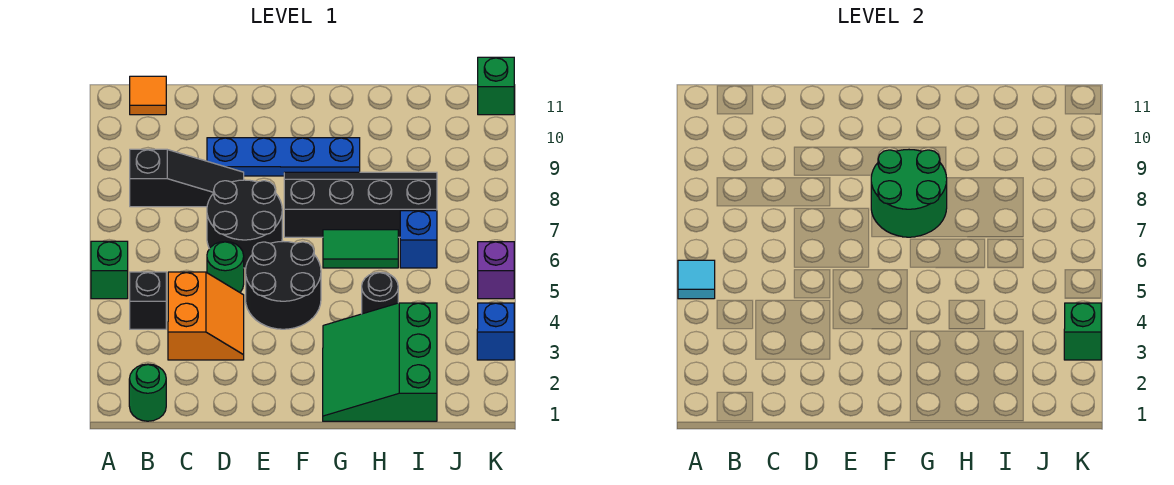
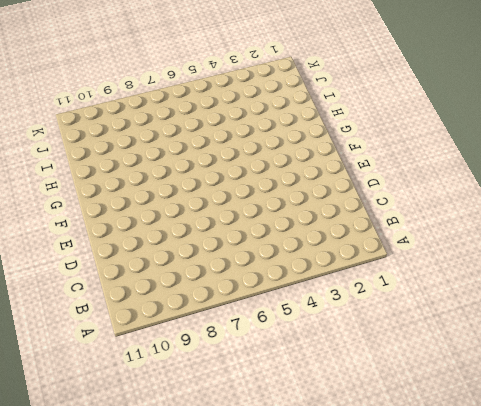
none -> green 1x1 brick [91,241,128,299]
none -> green 1x1 round brick [129,364,166,421]
none -> black 1x1 brick [130,272,166,329]

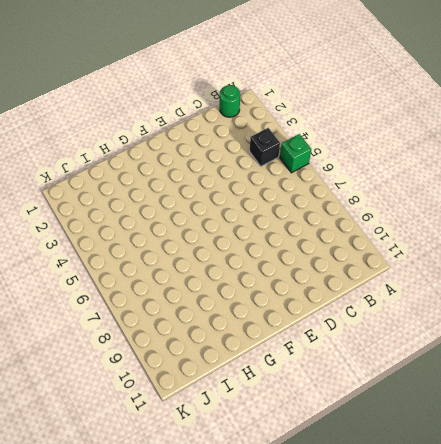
none -> black 1x3 slope [130,149,244,207]
none -> orange 1x1 tile [130,76,166,115]
none -> orange 2x2 slope [168,272,244,360]

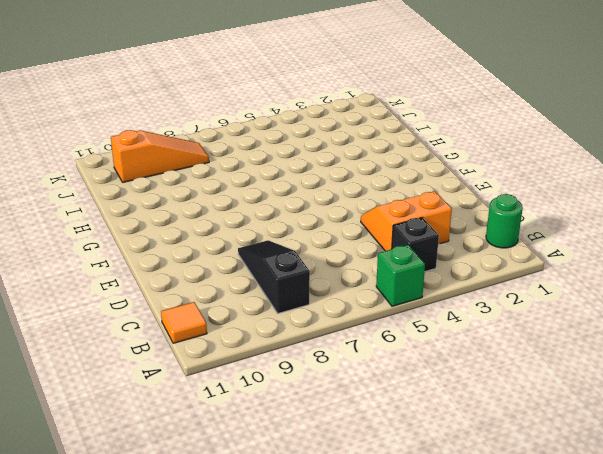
orange 1x3 slope [111,130,209,182] -> none
none -> green 1x1 round brick [207,242,244,292]
none -> black 2x2 round brick [207,180,282,268]
none -> blue 1x4 plate [207,138,360,176]

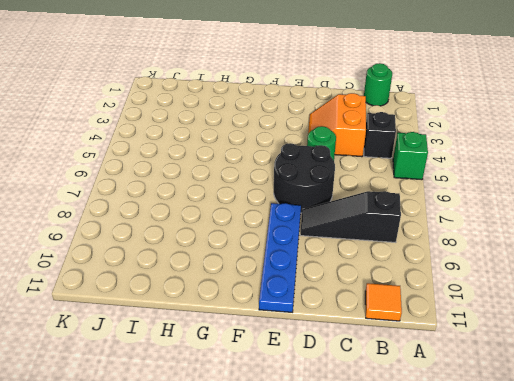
blue 1x4 plate [259,203,301,312] -> blue 1x4 plate turned to [207,138,360,176]
none -> black 2x2 round brick [246,241,321,329]
none -> black 2x4 slope [284,172,437,237]
none -> green 3x3 slope [323,303,437,421]

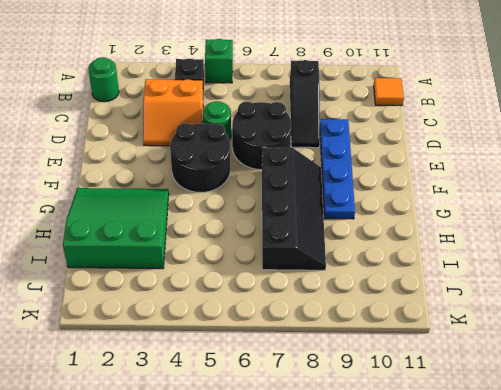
none -> green 1x2 tile [323,230,398,268]
none -> black 1x1 round brick [362,272,398,314]
none -> blue 1x1 brick [400,211,437,268]

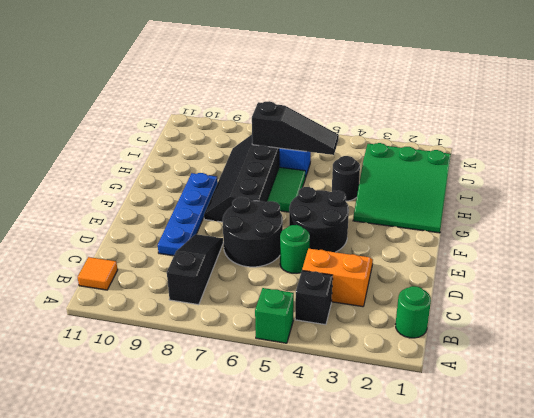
black 1x3 slope [252,101,339,155] -> none
none -> blue 1x1 brick [477,303,514,360]
none -> purple 1x1 brick [478,242,514,299]
none -> green 1x1 brick [478,57,514,115]

